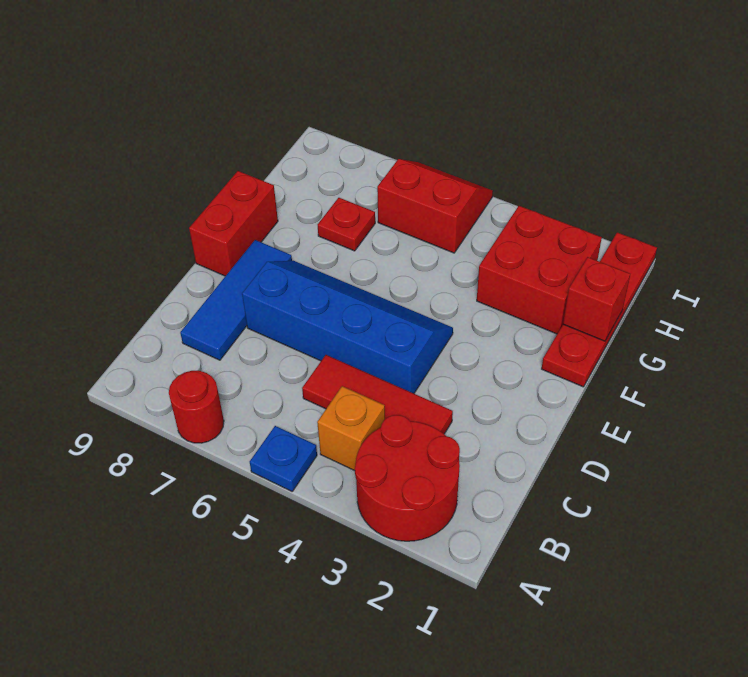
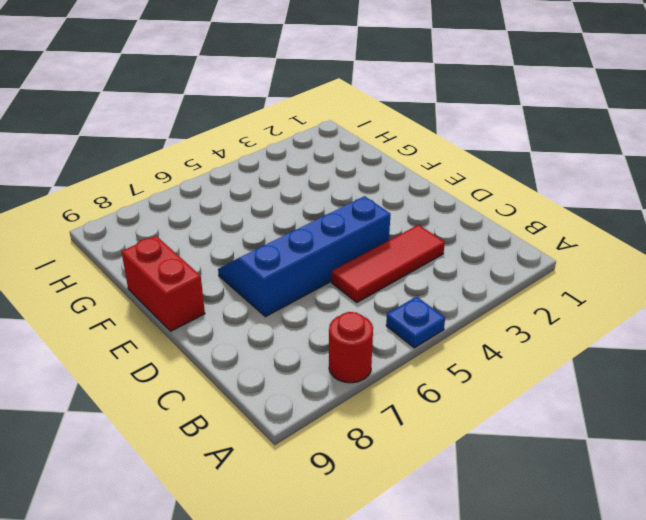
none -> red 2x2 round brick [355,415,460,541]
none -> orange 1x1 brick [317,386,385,471]
none -> blue 1x3 tile [180,240,292,360]

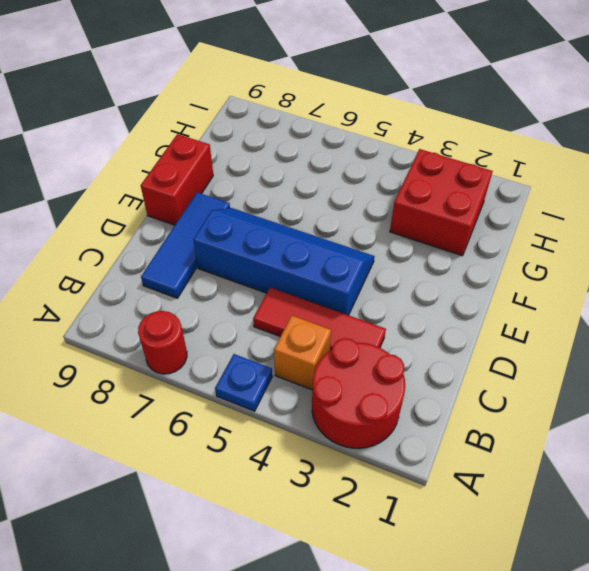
none -> red 1x4 plate [542,232,657,387]
none -> red 1x1 plate [318,198,375,251]
none -> red 2x2 slope [377,159,493,253]

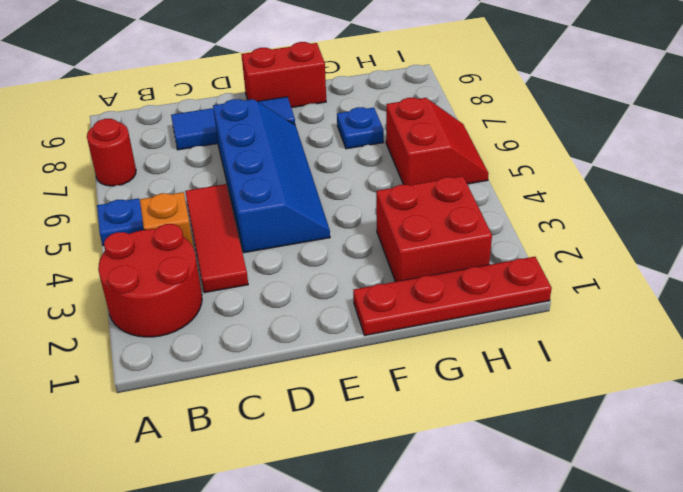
blue 1x1 plate [337,107,384,149] -> red 1x1 plate [318,198,375,251]
none -> red 1x1 brick [563,257,630,341]

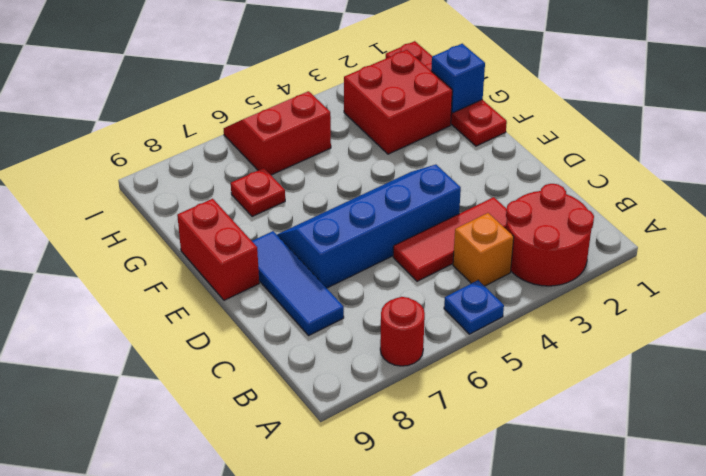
blue 1x1 brick [431,44,485,113] -> red 1x1 brick [563,257,630,341]

